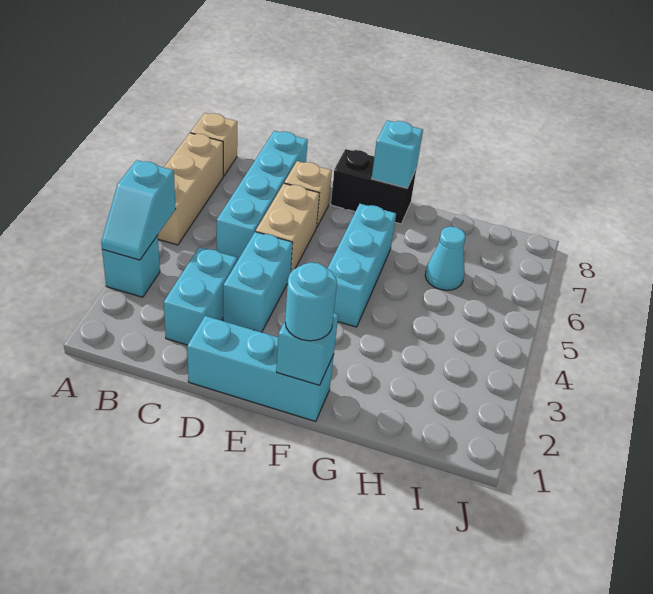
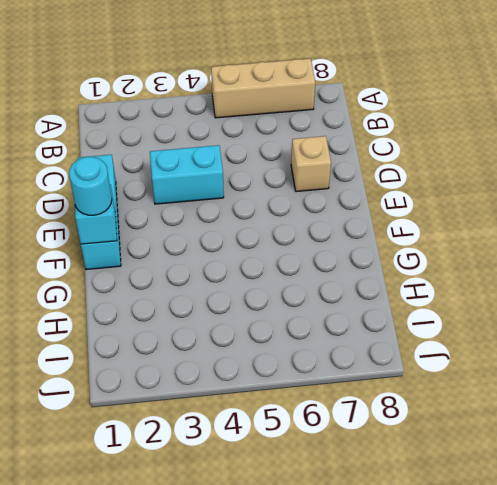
none -> cyan 1x1 brick [102,235,160,297]
none -> tan 1x1 brick [190,113,237,176]
none -> cyan 1x2 brick [164,247,237,345]

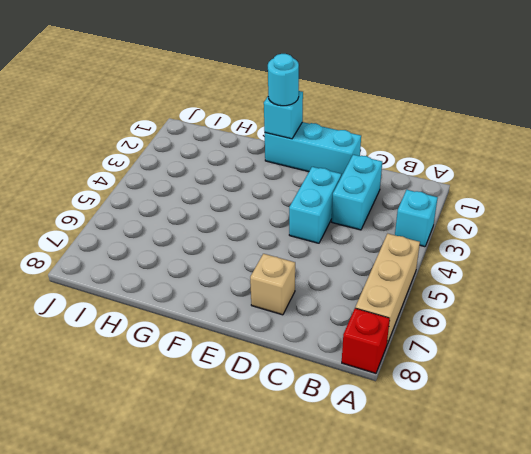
red 1x1 brick [342,308,390,373] -> tan 1x1 brick [190,113,237,176]
none -> cyan 1x4 brick [217,131,308,261]
none -> tan 1x2 brick [256,183,319,272]
none -> black 1x2 brick [331,149,417,224]

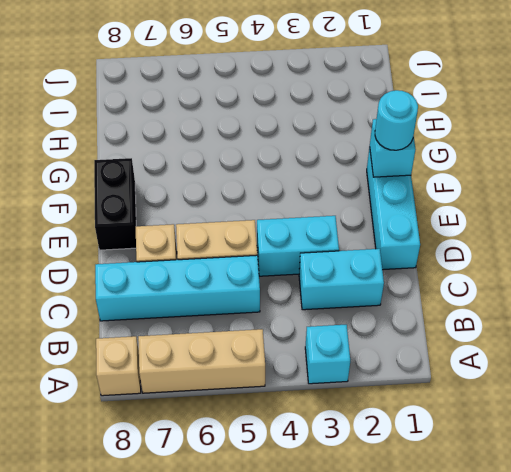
none -> cyan 1x3 brick [328,204,396,327]
none -> cyan 1x1 cone [425,227,465,290]
none -> cyan 1x2 slope [101,160,176,260]

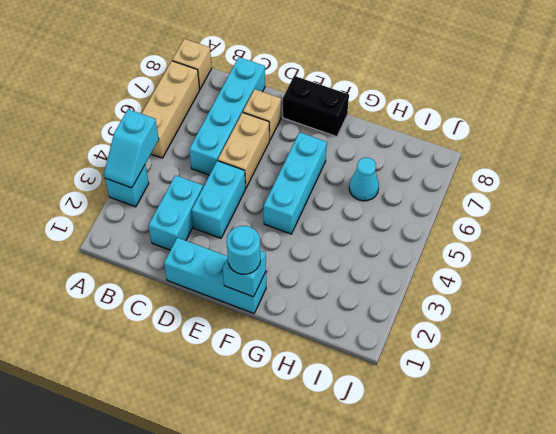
none -> cyan 1x1 brick [372,120,423,188]

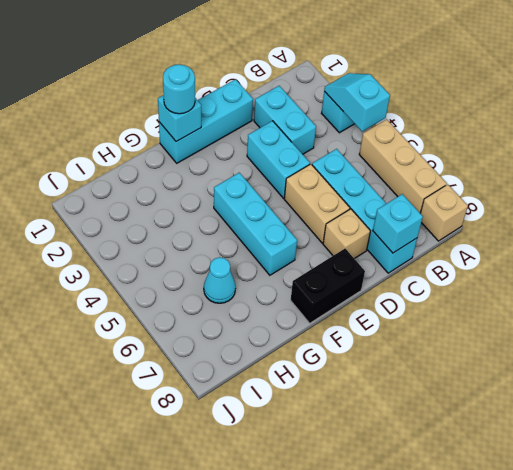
cyan 1x1 brick [373,194,423,253] -> cyan 1x1 brick moved to [372,120,423,188]

